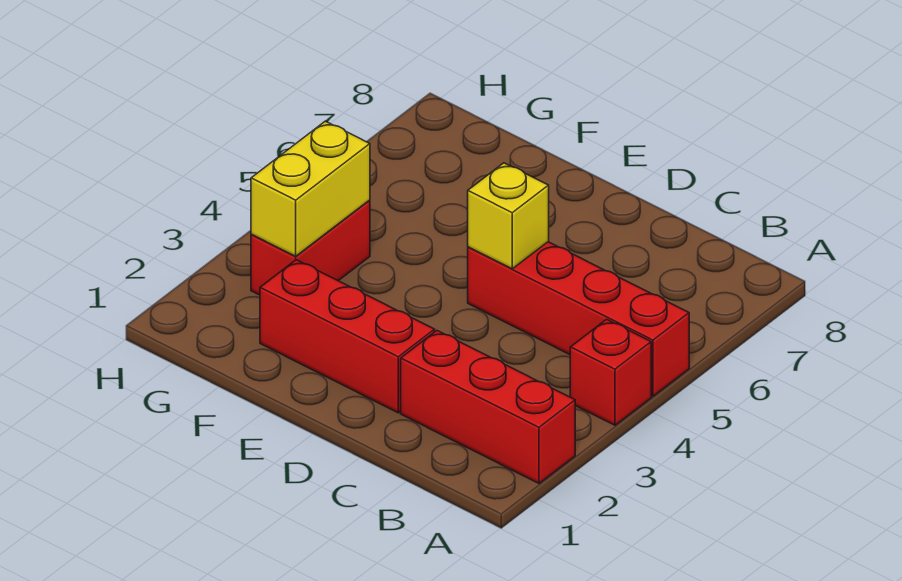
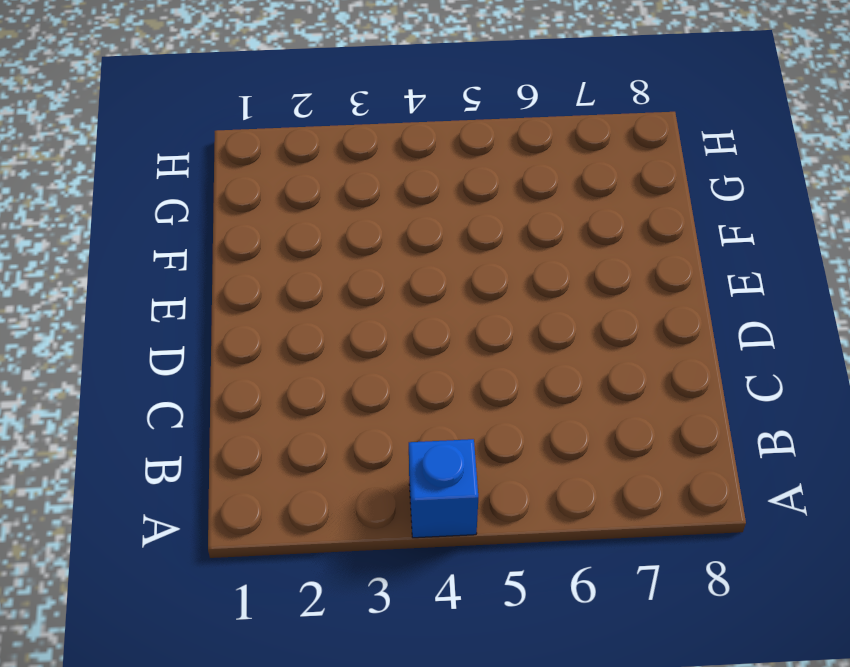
blue 1x1 brick [409,439,478,538] -> red 1x1 brick [570,319,651,425]
none -> red 1x3 brick [401,331,575,483]
none -> red 1x4 brick [468,242,689,396]

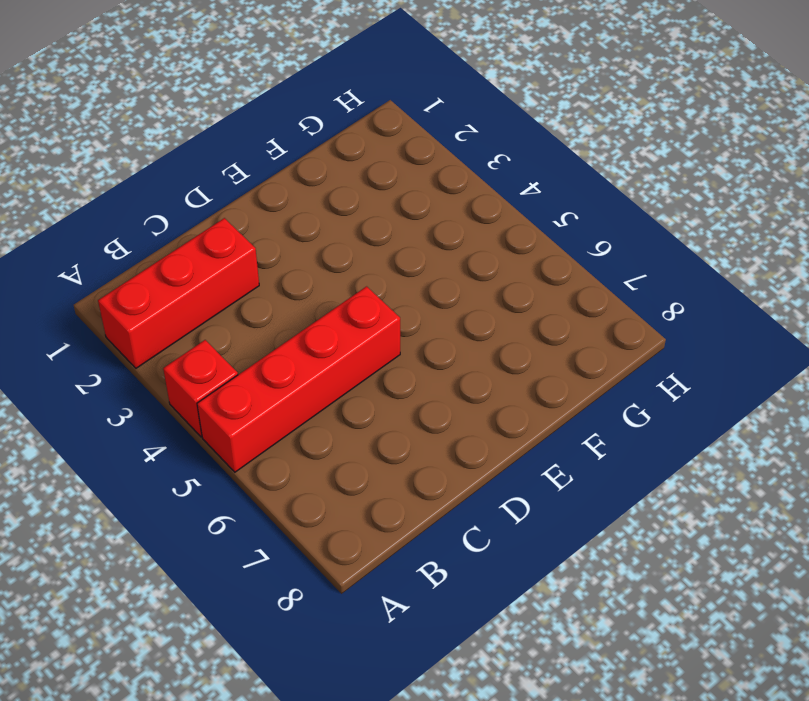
none -> red 1x3 brick [260,260,435,413]
none -> red 1x2 brick [251,200,370,295]

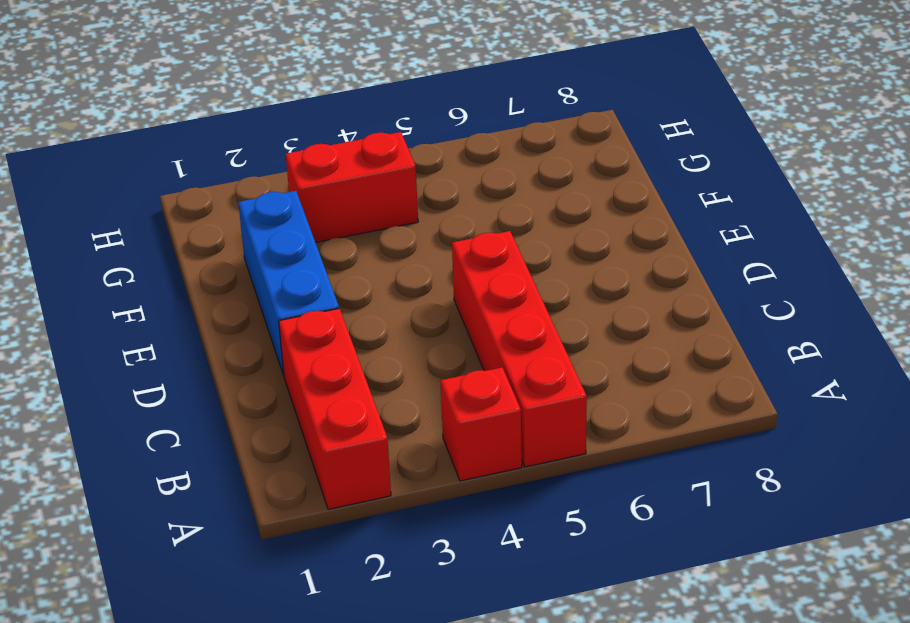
blue 1x3 brick [238,191,339,376] -> red 1x3 brick [260,260,435,413]
none -> yellow 1x1 brick [468,163,549,269]
none -> yellow 1x2 brick [251,121,370,256]

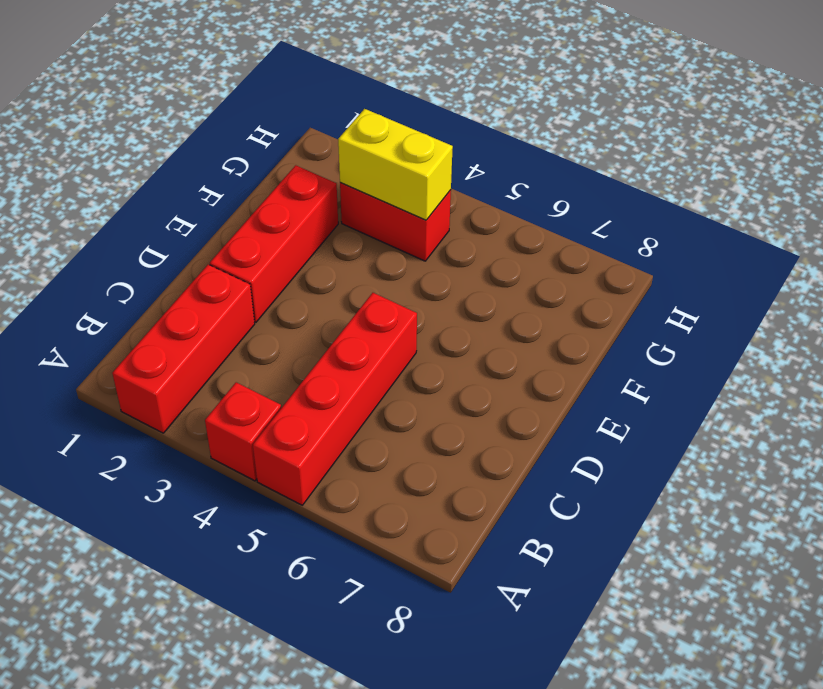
none -> yellow 1x1 brick [468,163,549,269]

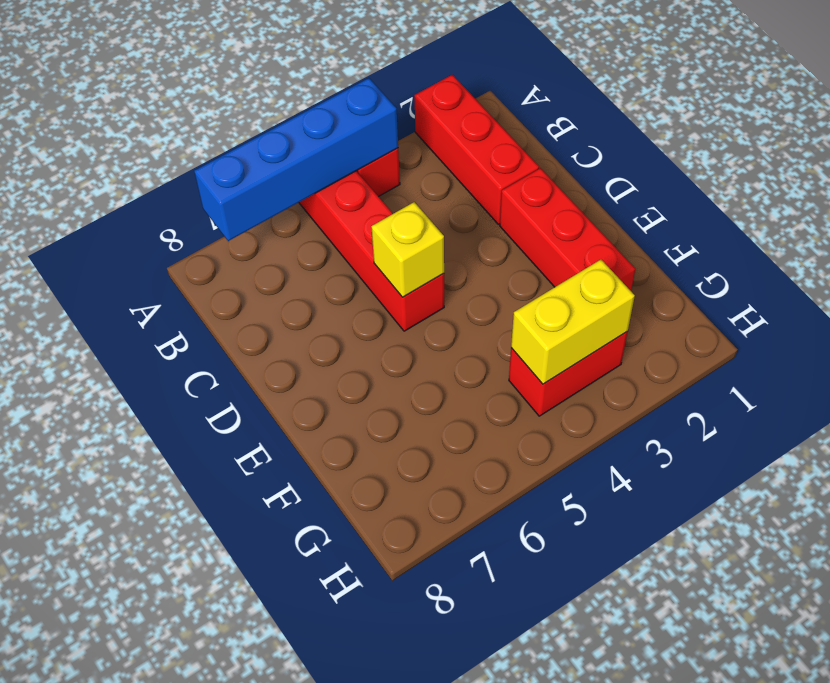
blue 1x4 brick [194,78,398,241] -> none

